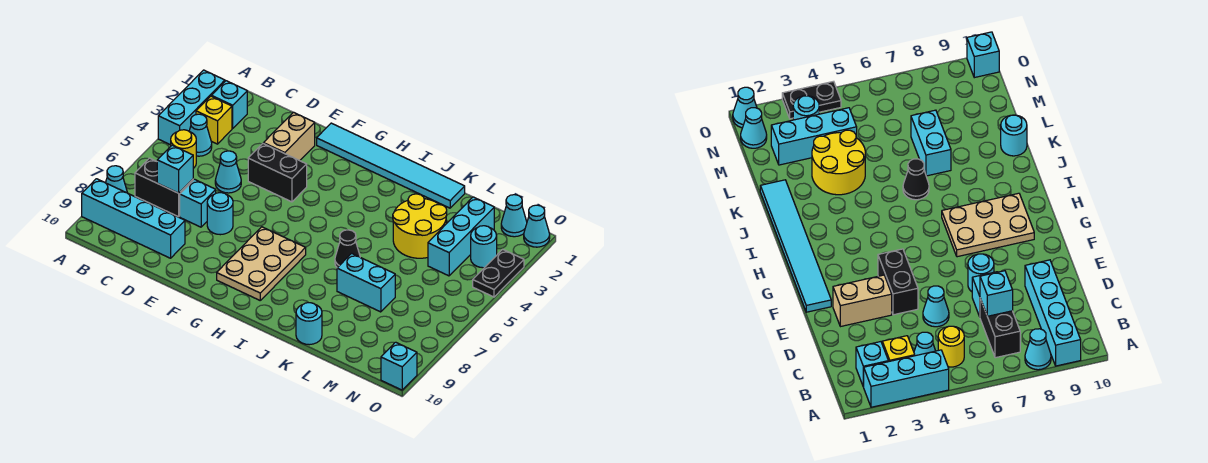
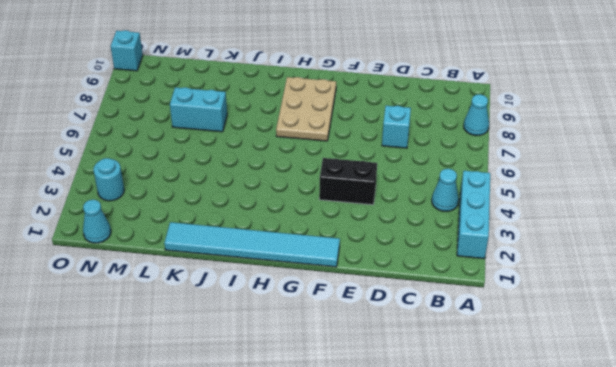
none -> cyan 1x4 brick [82,179,185,258]
none -> cyan 1x1 brick [212,81,247,128]
none -> yellow 1x1 brick [196,96,232,144]

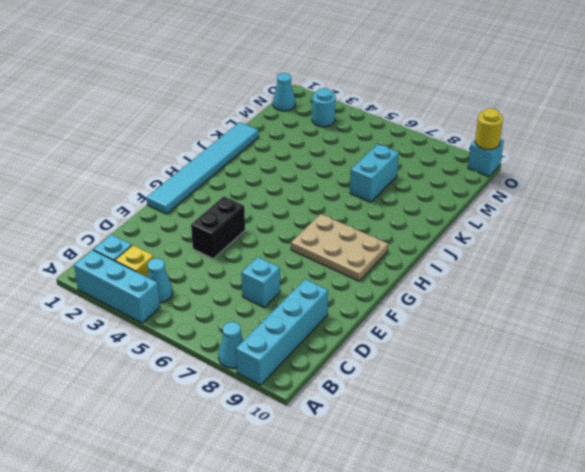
yellow 1x1 round brick [475,108,503,149] -> yellow 1x1 round brick moved to [171,130,196,168]
none -> black 1x2 brick [135,158,193,217]
none -> cyan 1x1 cone [215,151,241,193]
none -> tan 1x2 brick [263,112,315,161]

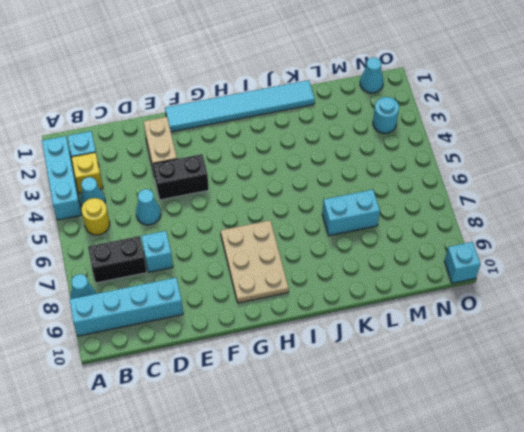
none -> cyan 1x1 round brick [207,193,233,235]
none -> black 1x1 cone [335,230,360,268]
none -> yellow 2x2 round brick [393,194,447,258]

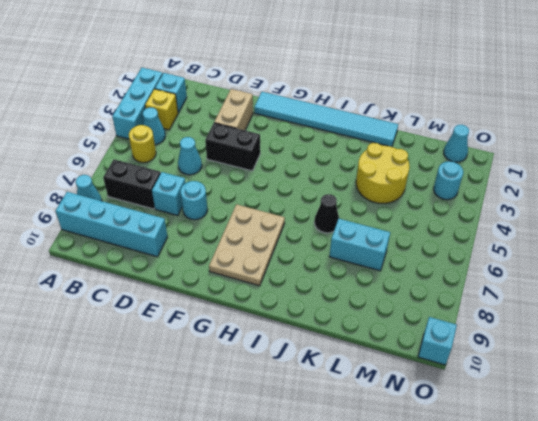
none -> cyan 1x1 round brick [296,303,322,345]
none -> cyan 1x3 brick [428,197,494,276]
none -> cyan 1x1 cone [524,205,550,247]

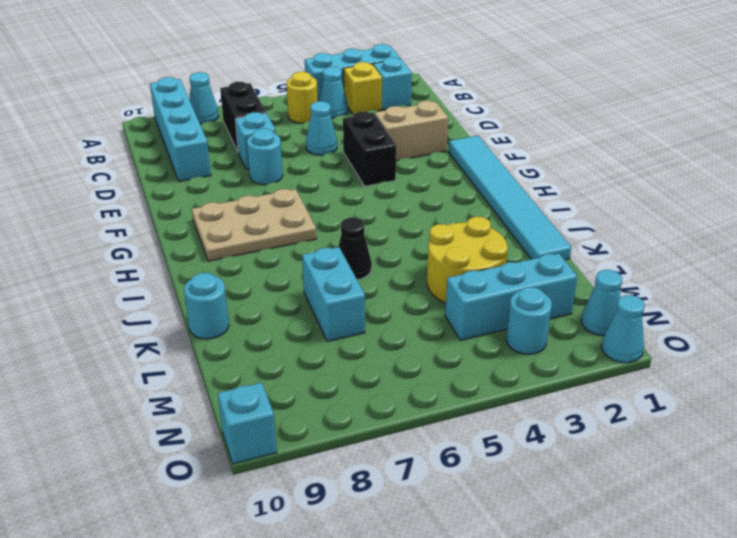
none -> black 1x2 plate [473,249,524,297]
none -> cyan 1x1 brick [157,145,193,193]

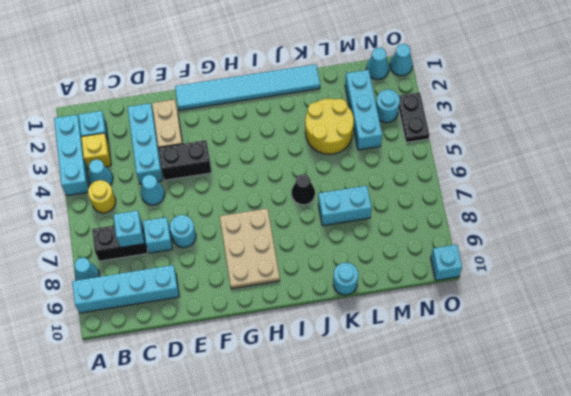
cyan 1x3 brick [128,103,163,184] -> none

